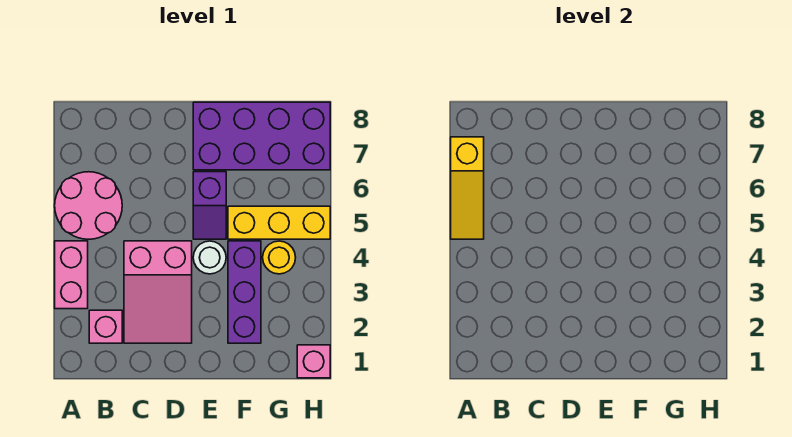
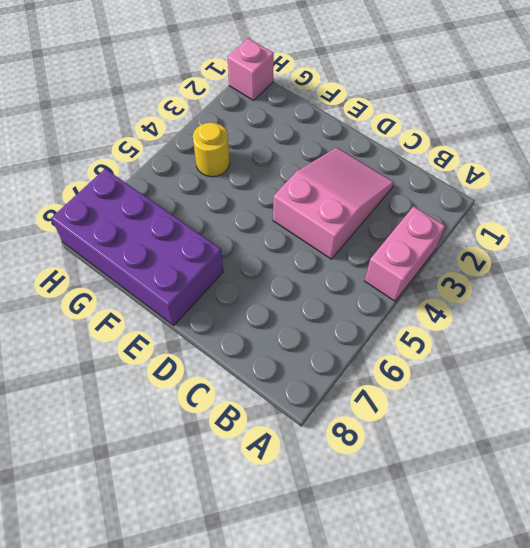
none -> pink 2x2 round brick [55,172,122,239]
none -> pink 1x1 brick [89,310,122,343]
none -> white 1x1 round brick [193,241,226,274]

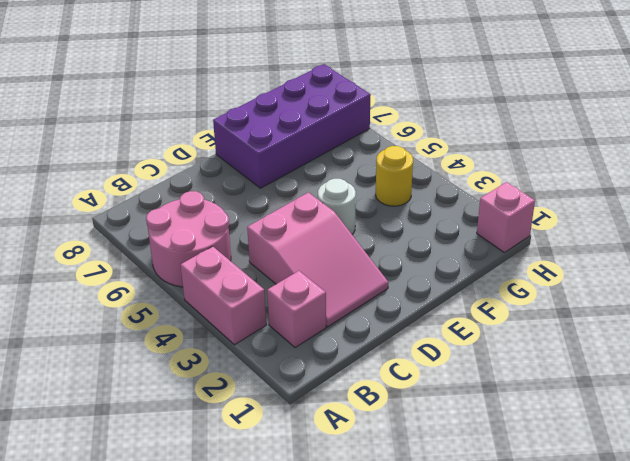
none -> purple 1x2 slope [193,172,226,239]
none -> purple 1x3 brick [228,241,261,343]
none -> yellow 1x3 brick [228,206,330,239]

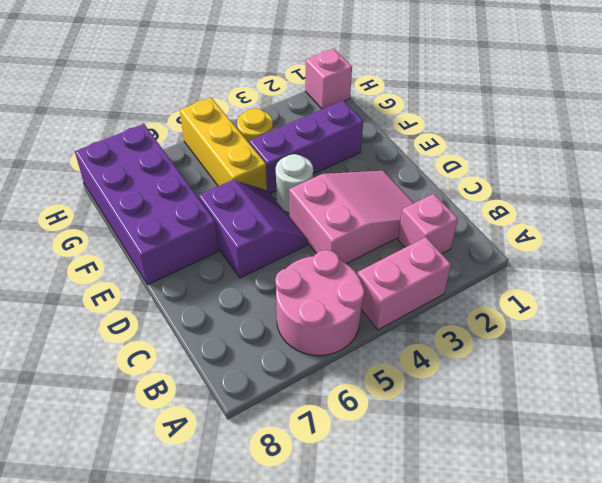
purple 2x2 slope [198,180,308,278] -> purple 1x2 slope [193,172,226,239]
none -> yellow 1x3 slope [451,137,484,239]

